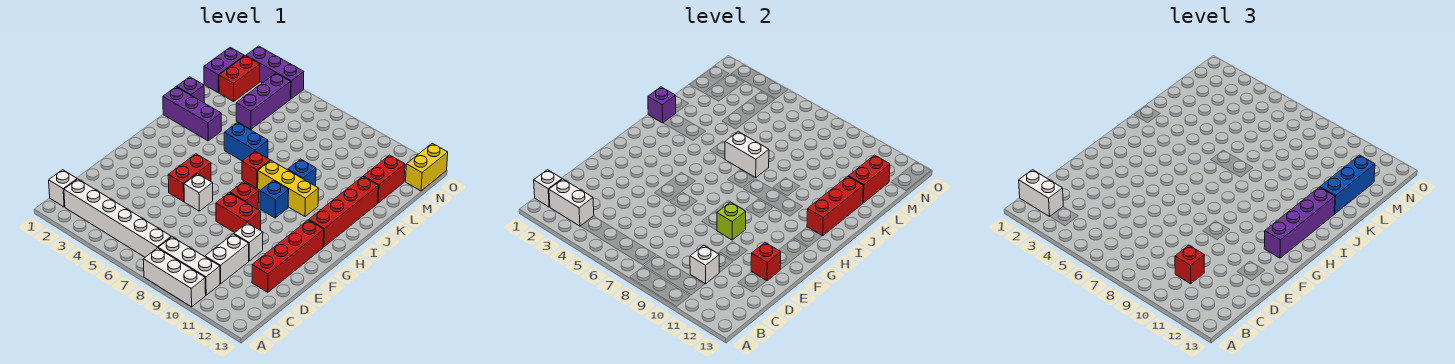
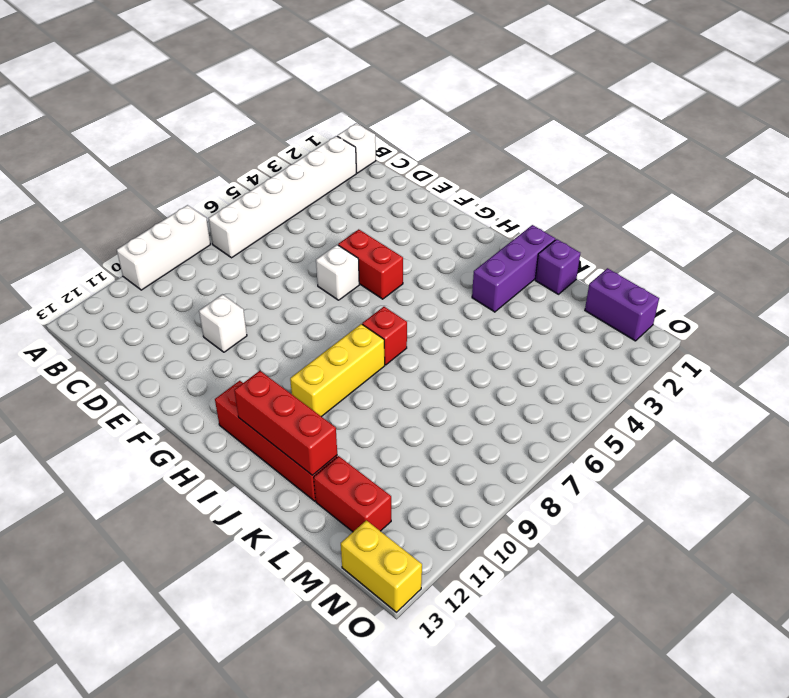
none -> white 1x3 brick [158,237,220,295]
none -> white 1x2 brick [205,234,249,284]
none -> red 1x4 brick [252,220,324,292]
none -> red 1x2 brick [216,193,261,233]

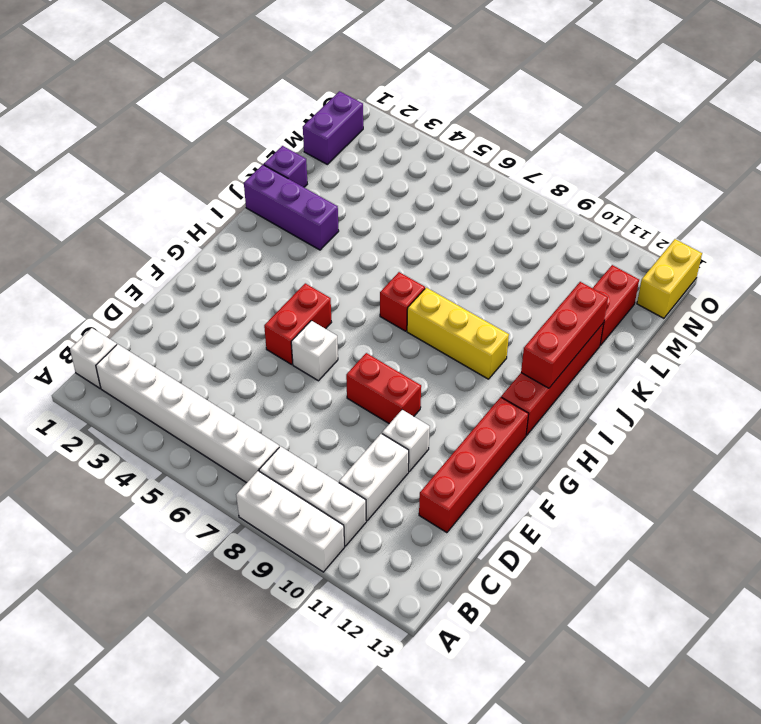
none -> red 1x1 brick [230,182,259,209]
none -> blue 1x1 brick [260,180,289,218]
none -> blue 1x2 brick [224,123,268,161]
none -> blue 1x1 brick [288,159,316,186]

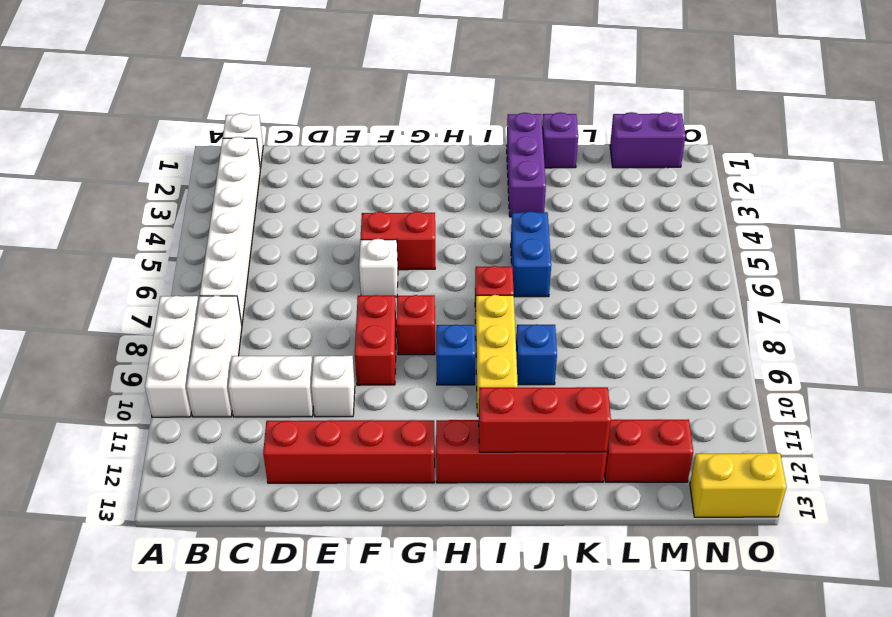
none -> purple 1x3 brick [236,73,291,129]
none -> red 1x2 brick [219,56,260,101]
none -> purple 1x3 brick [246,46,304,99]
none -> white 1x1 brick [534,170,562,207]

